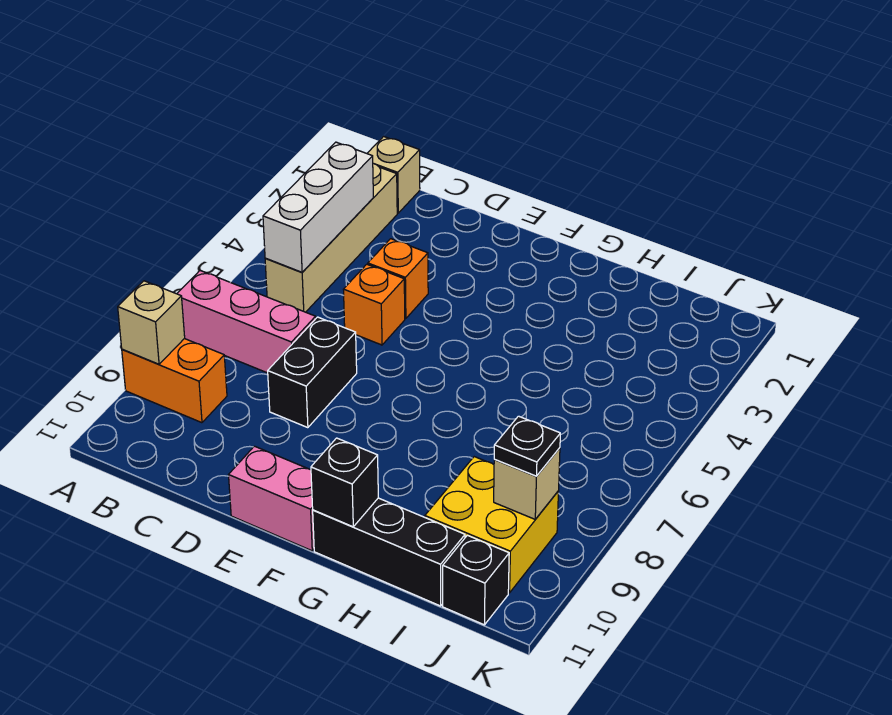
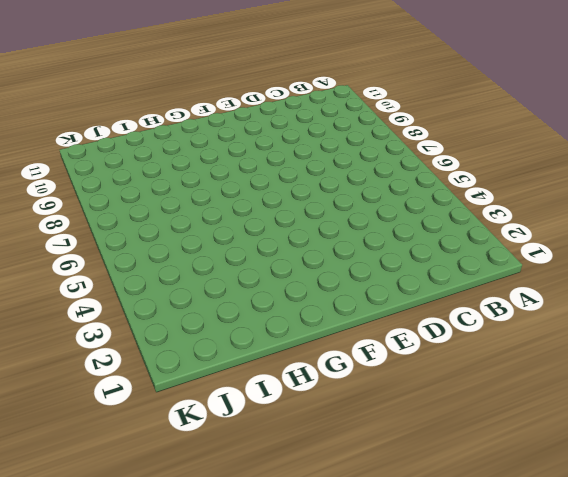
none -> pink 1x3 brick [177,271,316,373]
none -> orange 1x2 brick [122,339,227,423]
none -> tan 1x1 brick [367,137,420,213]

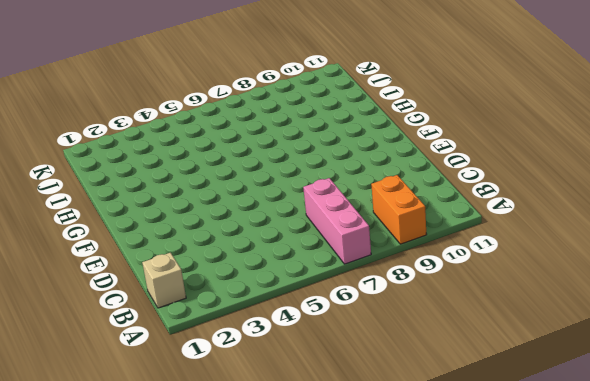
none -> tan 1x4 brick [265,164,397,312]
none -> orange 1x1 brick [368,239,428,319]
none -> orange 1x1 brick [343,264,405,345]

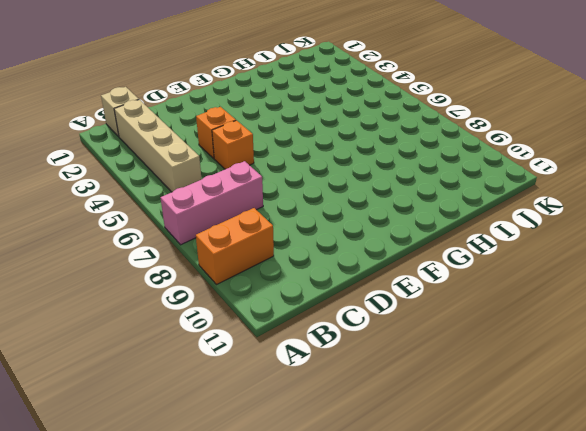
none -> black 1x2 brick [268,317,357,428]
none -> pink 1x2 brick [229,446,314,551]
none -> black 1x3 brick [313,498,465,606]

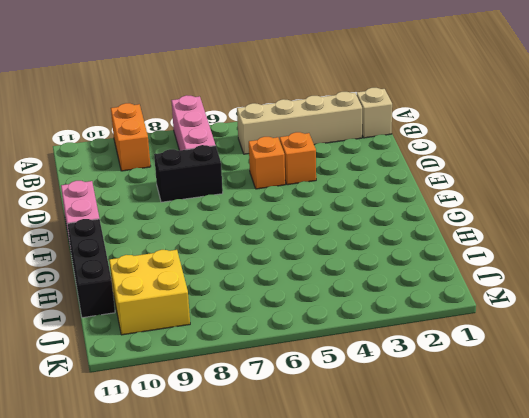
none -> black 1x1 brick [443,535,509,625]
none -> tan 1x1 brick [118,281,185,364]
none -> white 1x3 brick [263,142,373,272]

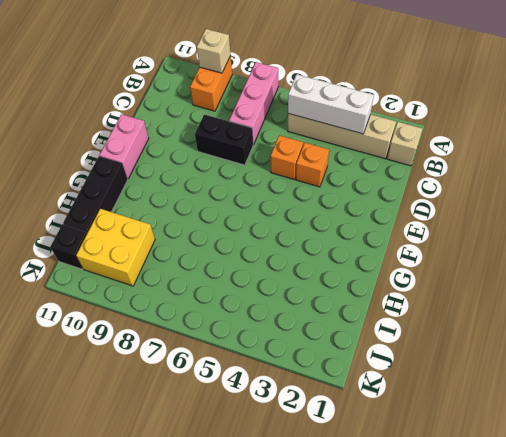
none -> black 1x1 brick [311,438,378,527]
none -> tan 1x1 brick [494,448,560,519]
none -> black 1x1 plate [494,416,560,476]

